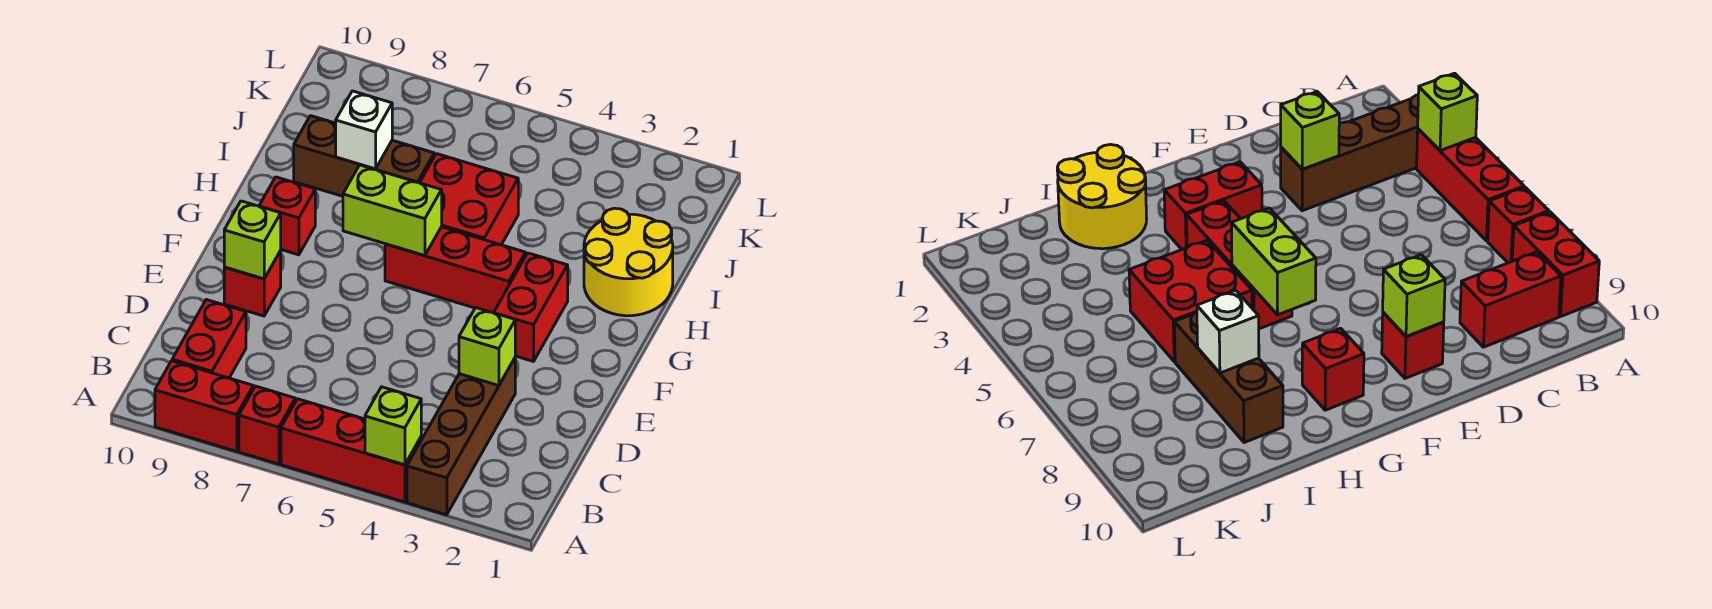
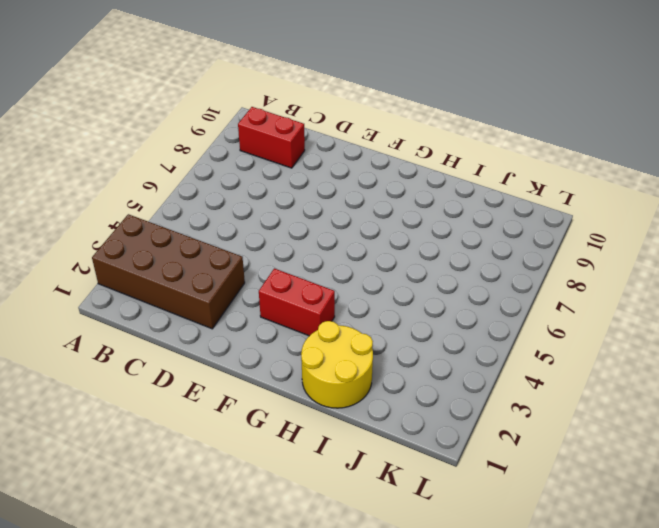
brown 2x4 brick [92,214,245,329] -> brown 1x4 brick [407,358,515,515]
none -> red 1x3 brick [281,399,421,502]
none -> red 1x1 brick [239,386,295,464]
none -> red 1x2 brick [155,361,253,451]

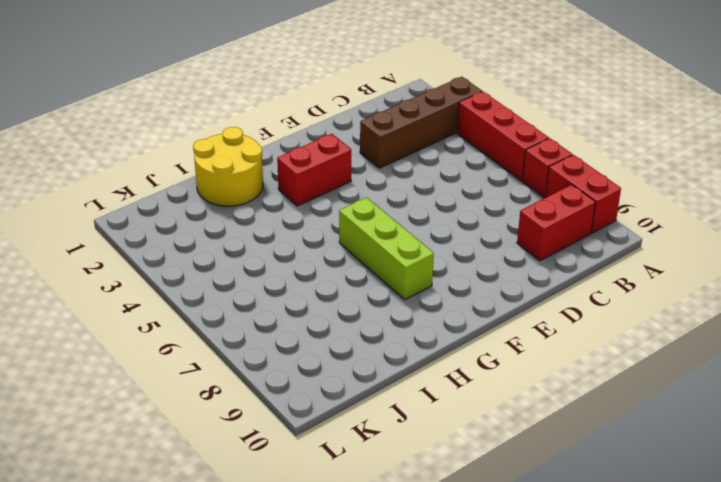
lime 1x3 brick [339,197,434,300] -> red 1x3 brick [385,227,526,313]
none -> red 1x1 brick [224,251,281,316]
none -> red 1x1 brick [259,177,315,255]
none -> red 2x2 brick [420,154,518,245]

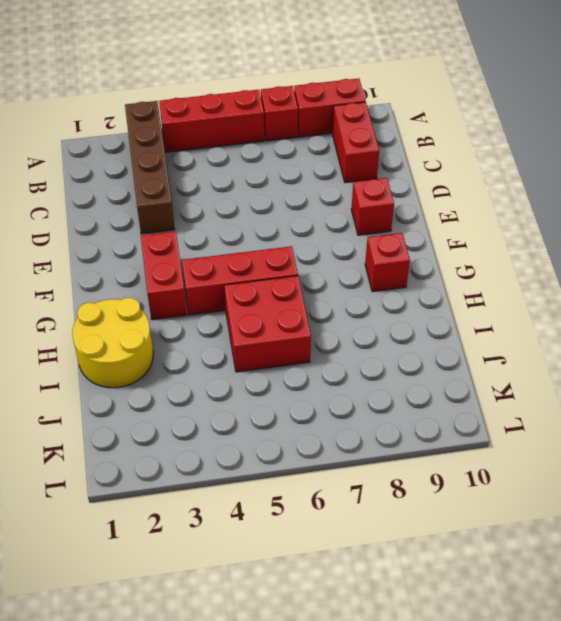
none -> brown 1x3 brick [294,116,434,196]
none -> lime 1x1 brick [365,387,421,465]
none -> lime 1x1 brick [459,308,515,386]

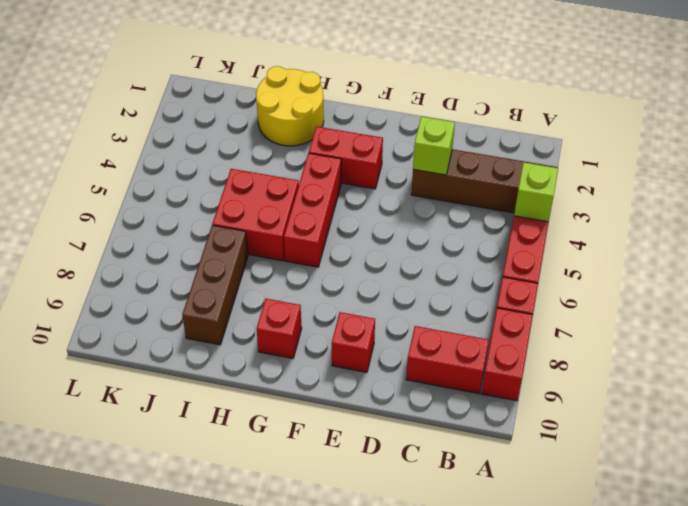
none -> lime 1x1 brick [224,201,281,279]
none -> lime 1x2 brick [343,165,442,256]
none -> white 1x1 brick [336,91,392,169]

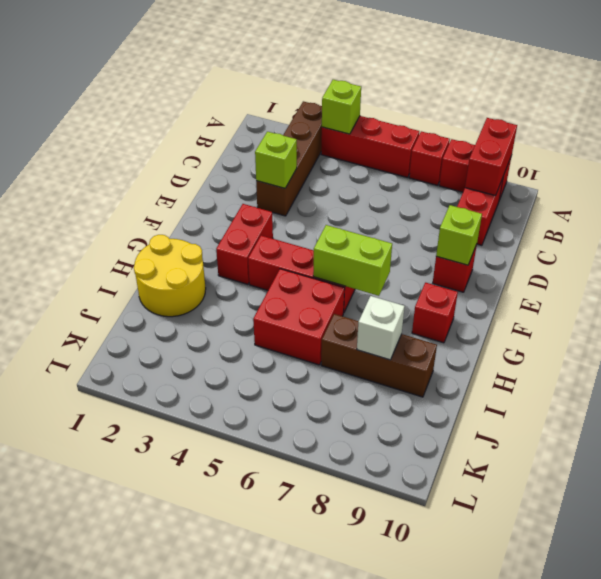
red 1x2 brick [465,118,517,196] -> none

